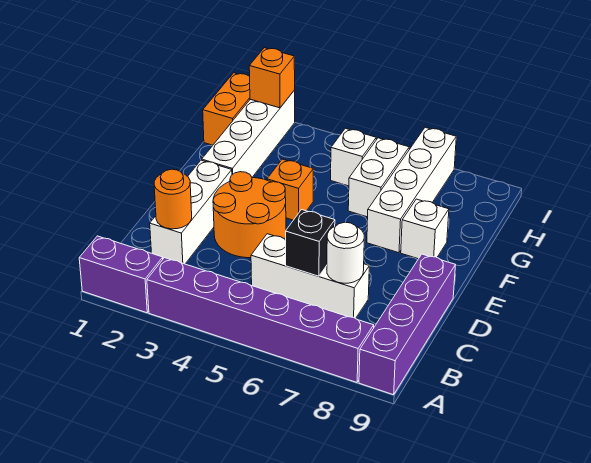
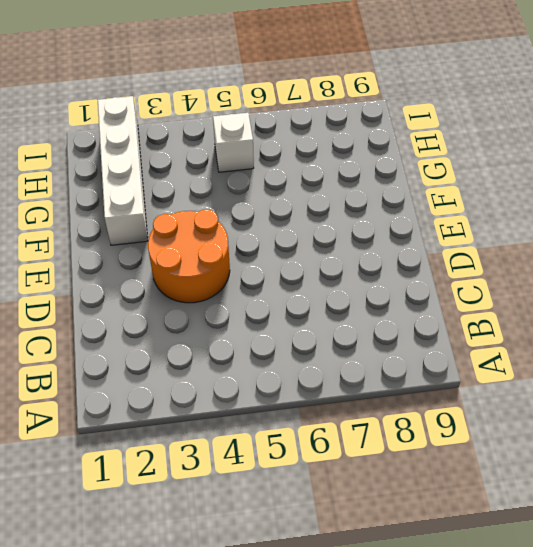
none -> purple 1x2 brick [79,236,163,313]
none -> purple 1x6 brick [147,258,374,382]
none -> purple 1x4 brick [359,254,455,395]

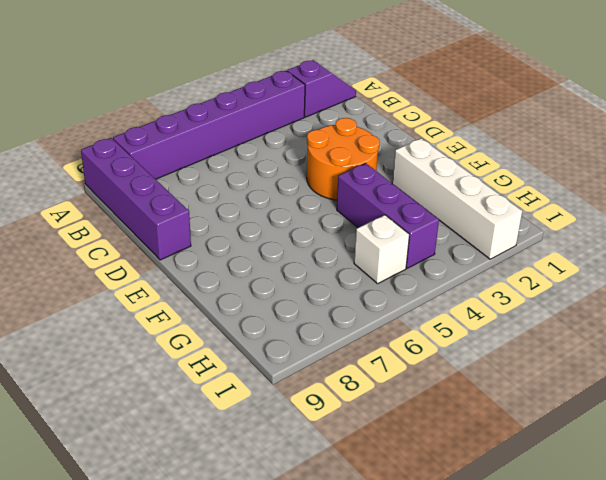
purple 1x2 slope [287,60,356,117] -> purple 1x2 brick [79,236,163,313]
purple 1x3 brick [337,163,439,268] -> orange 1x1 brick [267,159,313,220]
none -> white 1x3 brick [150,160,232,264]
none -> white 1x3 brick [251,234,369,319]
none -> white 1x4 brick [367,127,456,253]

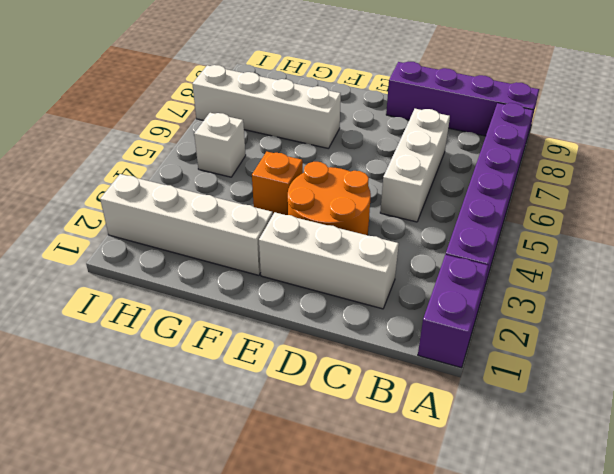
none -> white 1x1 brick [401,199,449,259]
none -> white 1x2 brick [348,138,409,217]
none -> orange 1x2 brick [203,73,250,145]

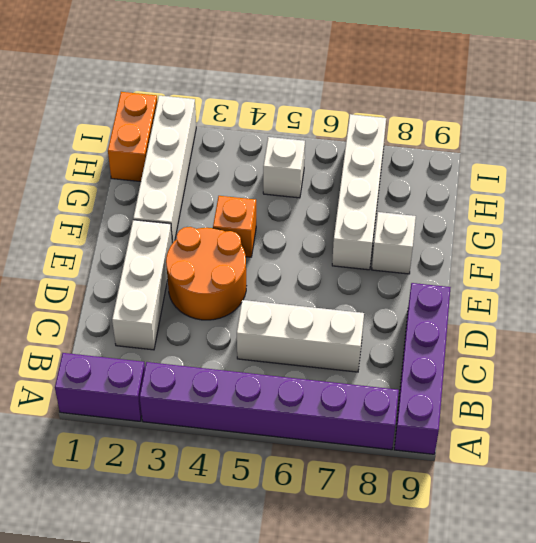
none -> white 1x2 brick [348,138,409,217]
none -> orange 1x1 round brick [154,169,192,229]
none -> black 1x1 brick [286,210,335,276]

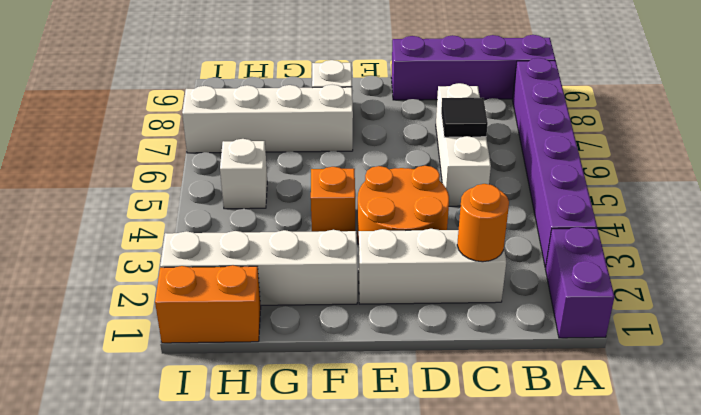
black 1x1 tile [441,98,488,137] -> black 1x1 brick [286,210,335,276]
none -> white 1x2 brick [348,138,409,217]
none -> white 1x1 round brick [327,222,364,283]
none -> orange 1x1 brick [249,48,295,108]

